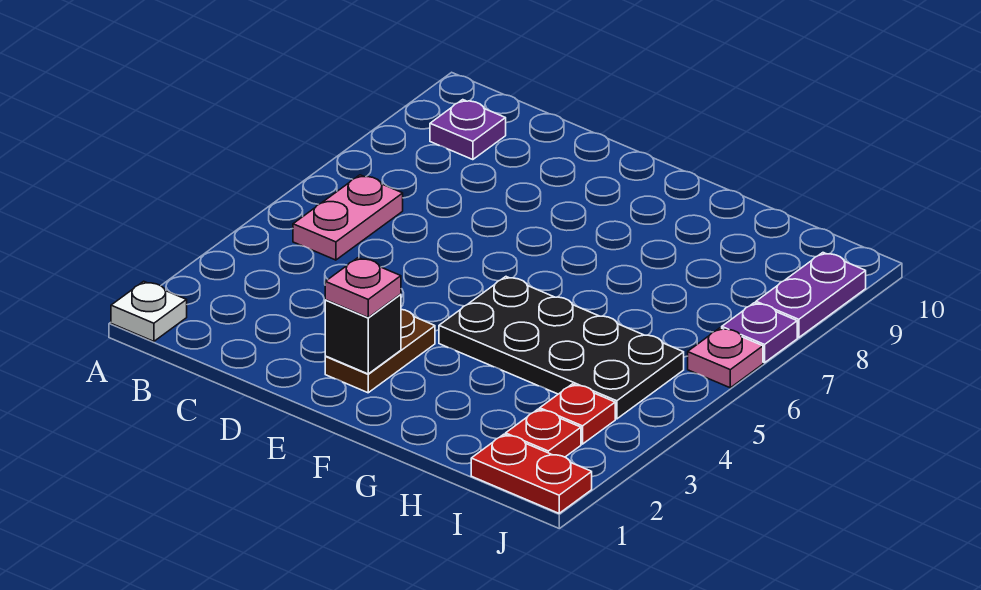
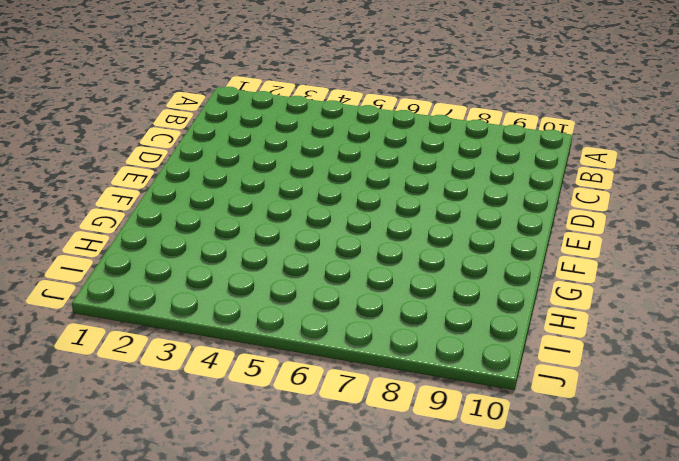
none -> white 1x1 plate [111,281,187,341]
none -> pink 1x2 plate [293,175,403,260]
none -> purple 1x1 plate [430,100,506,160]

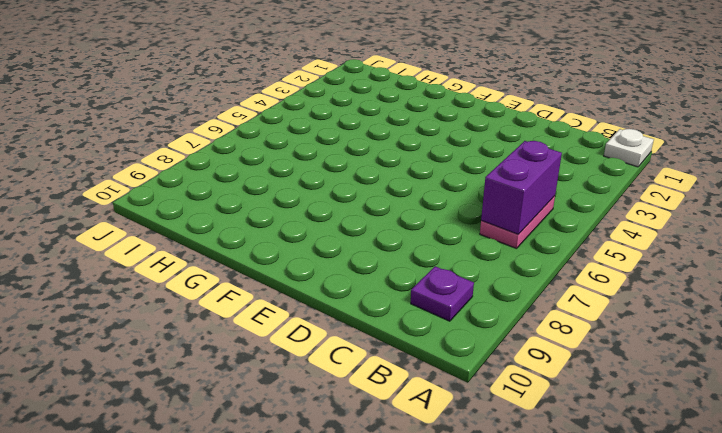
purple 1x2 brick [481,141,562,234] -> none
none -> brown 1x2 plate [325,310,435,393]
none -> black 2x4 plate [439,277,684,419]
none -> red 1x2 plate [471,434,592,513]

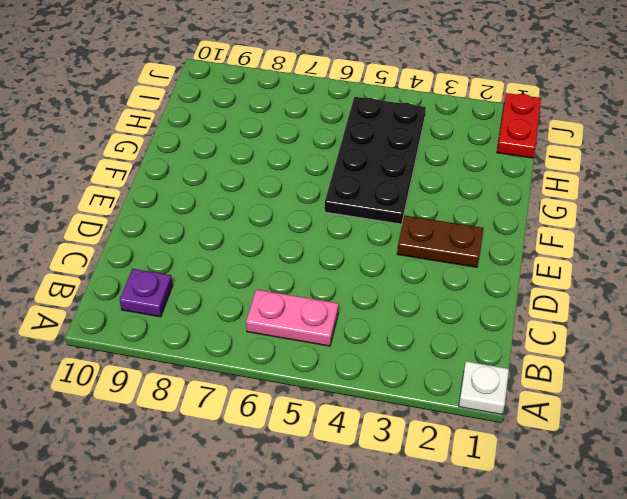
none -> red 1x1 plate [506,409,581,457]
none -> red 1x1 plate [540,384,615,444]
none -> pink 1x1 plate [688,328,763,388]

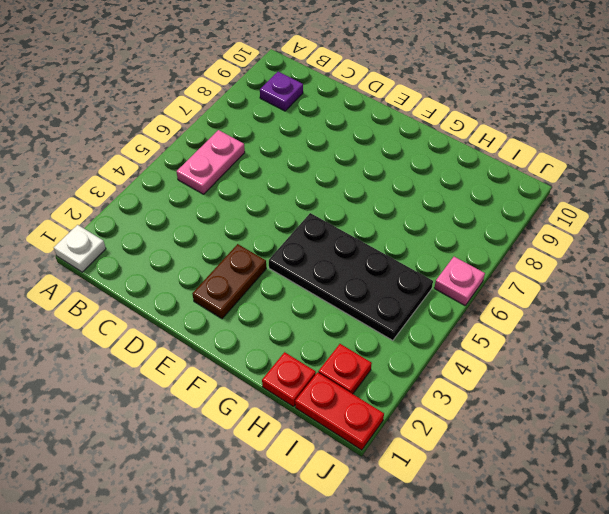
red 1x1 plate [262,352,316,407] -> red 1x1 plate moved to [540,384,615,444]
none -> purple 1x1 plate [722,303,797,363]
none -> purple 1x2 plate [756,253,866,338]
none -> black 1x1 brick [325,294,401,374]

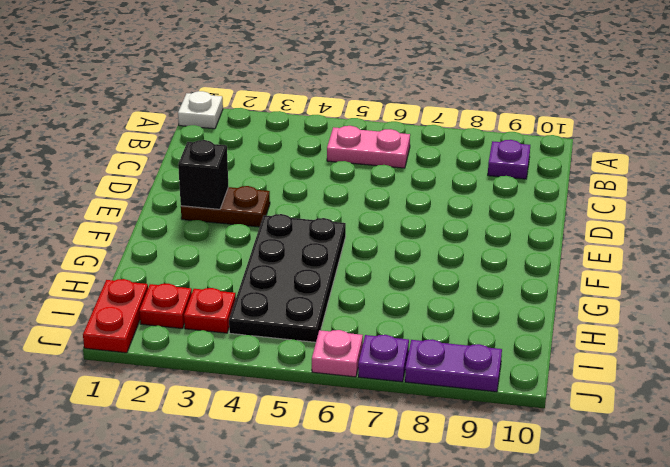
none -> pink 1x1 plate [325,258,401,317]

